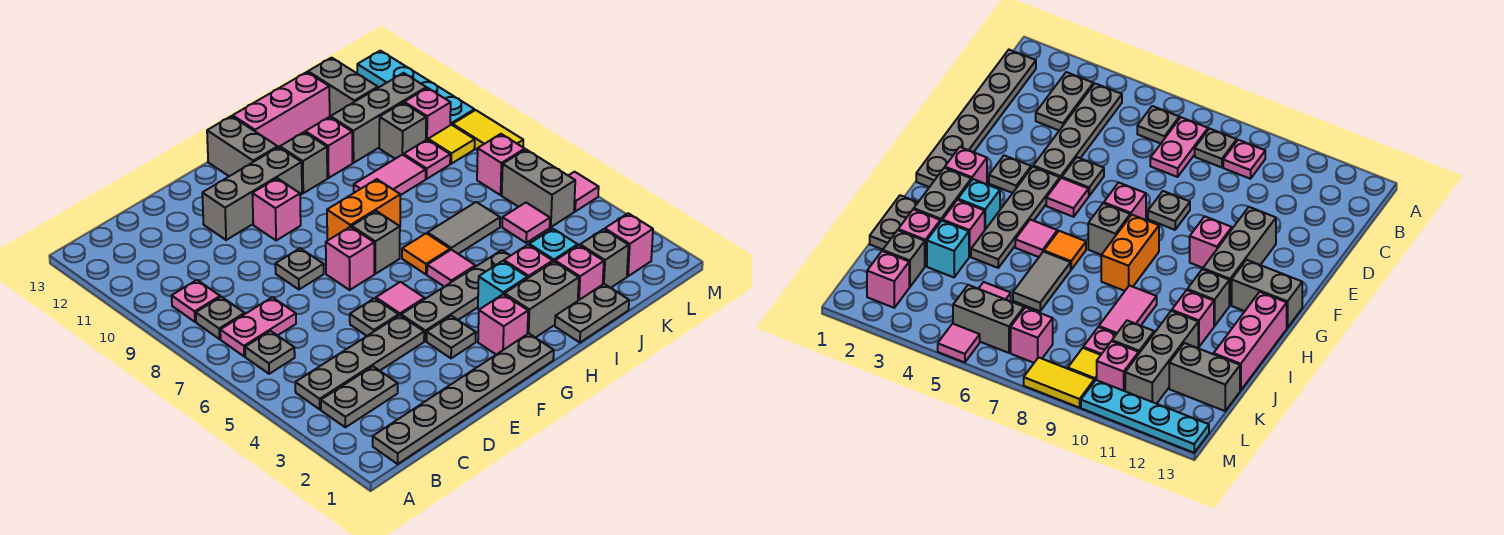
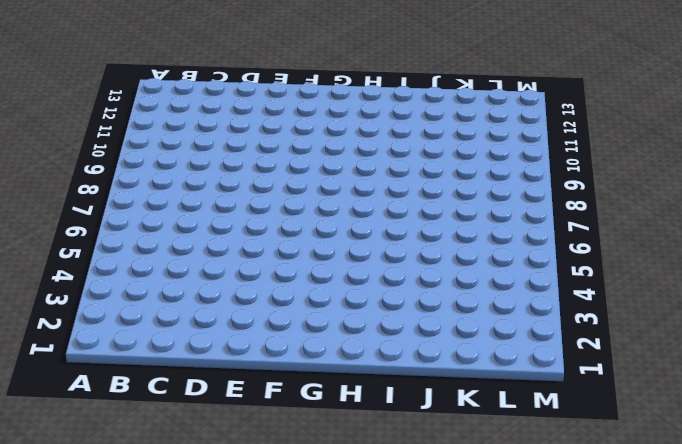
none -> grey 1x6 plate [373,333,554,464]
none -> grey 1x2 plate [321,366,398,427]
none -> grey 1x4 plate [295,315,424,409]
none -> grey 1x1 plate [245,331,295,374]

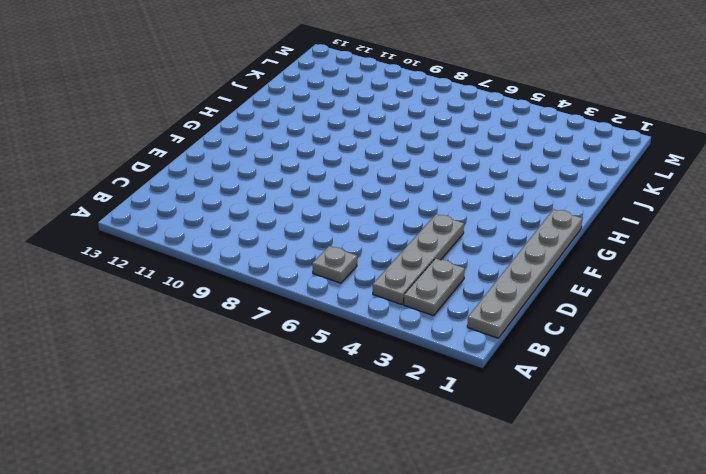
none -> pink 1x2 plate [220,297,296,356]
none -> grey 1x1 plate [196,297,245,339]
none -> pink 1x1 plate [172,280,220,322]
none -> grey 1x1 plate [350,298,399,336]

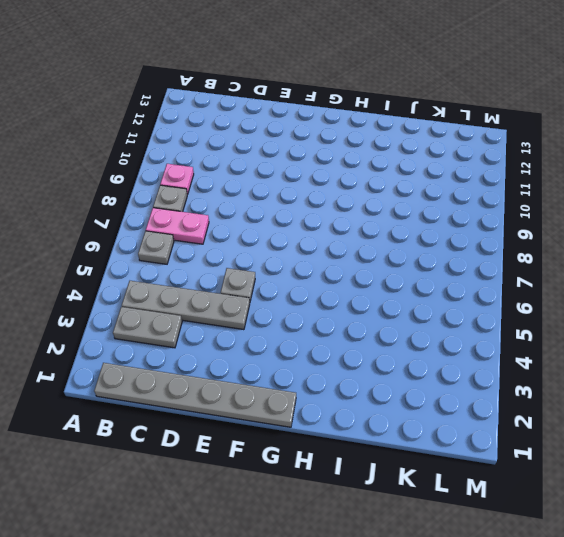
none -> grey 1x1 plate [275,248,324,289]
none -> grey 1x3 brick [202,147,302,240]
none -> grey 1x1 plate [427,316,476,358]
none -> grey 1x4 plate [401,250,510,341]

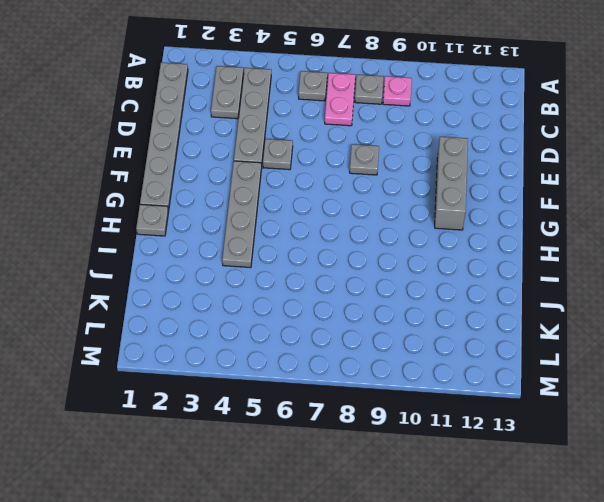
grey 1x1 plate [136,204,169,236] -> grey 1x1 plate moved to [427,316,476,358]
none -> pink 1x1 tile [376,282,425,316]
none -> pink 1x1 brick [326,227,374,290]
none -> pink 1x1 brick [252,178,301,241]
none -> pink 1x1 brick [478,294,528,355]

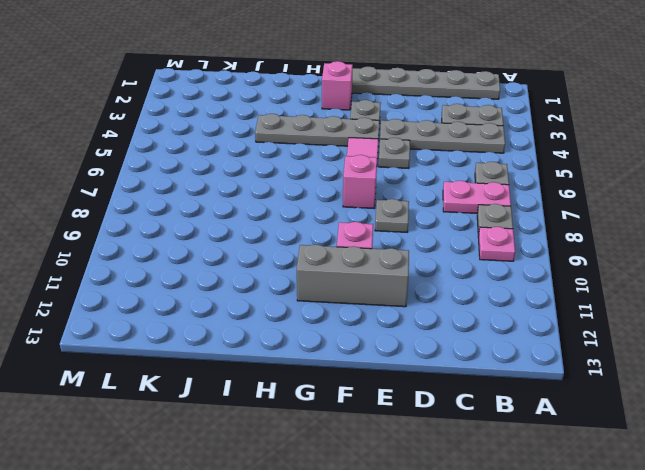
none -> grey 1x1 brick [352,211,400,274]
none -> orange 1x2 brick [327,179,400,241]
none -> grey 1x2 brick [207,116,278,176]
none -> grey 1x2 brick [504,262,579,338]

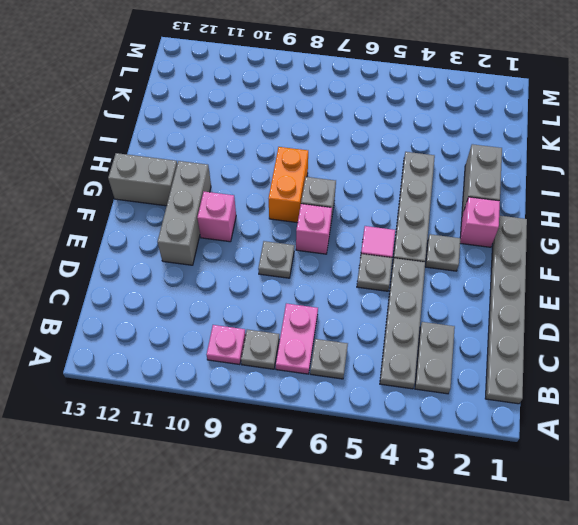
none -> cyan 1x1 brick [478,261,527,309]
none -> pink 1x1 tile [427,250,476,287]
none -> orange 1x1 tile [402,233,450,274]
none -> grey 1x1 brick [280,132,327,193]

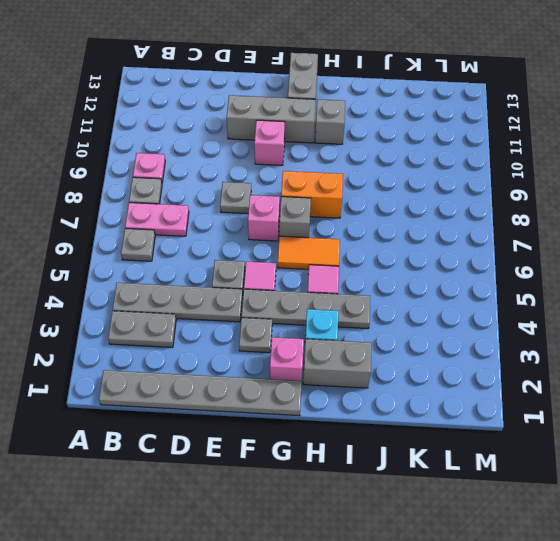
orange 1x2 tile [278,236,340,269] -> orange 1x1 tile [402,233,450,274]
none -> pink 1x3 brick [233,72,330,147]
none -> grey 1x2 plate [555,284,629,343]
none -> pink 1x1 brick [504,245,553,278]
none -> grey 1x2 tile [427,202,500,254]

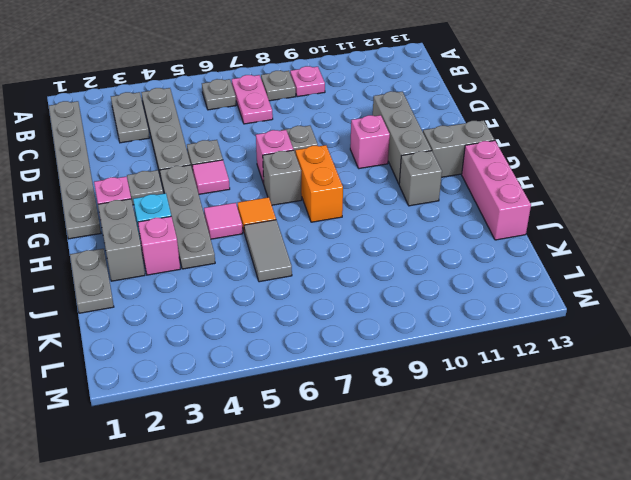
none -> pink 1x2 tile [354,155,426,195]
none -> pink 1x1 brick [305,117,352,178]
none -> pink 1x1 brick [555,245,604,301]
none -> cyan 1x1 brick [529,229,578,262]

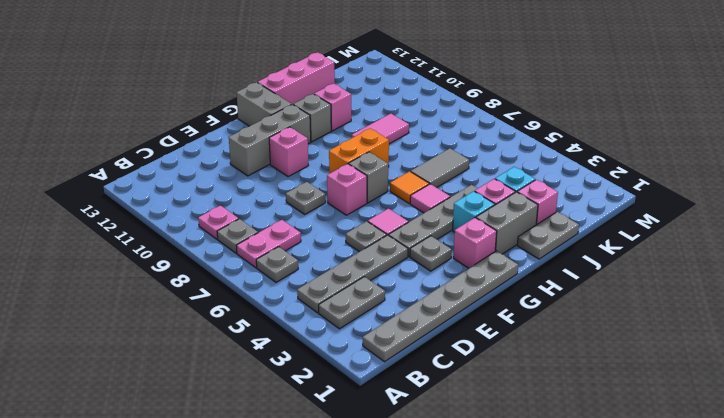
none -> grey 1x3 brick [330,73,426,163]
none -> grey 1x1 brick [580,229,629,288]
none -> pink 1x1 tile [502,203,550,243]
none -> pink 1x1 plate [404,140,450,179]

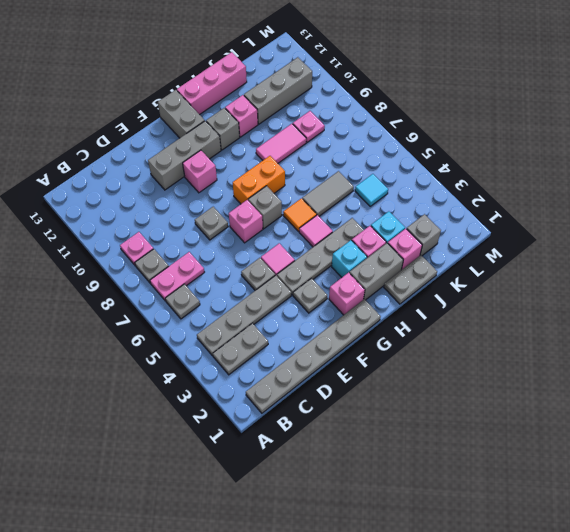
cyan 1x1 tile [355,174,388,206] -> pink 1x1 tile [502,203,550,243]
none -> grey 1x1 brick [379,103,426,159]
none -> grey 1x2 brick [308,58,378,117]
none -> pink 1x1 brick [605,213,653,276]
none -> grey 1x2 brick [502,150,575,227]

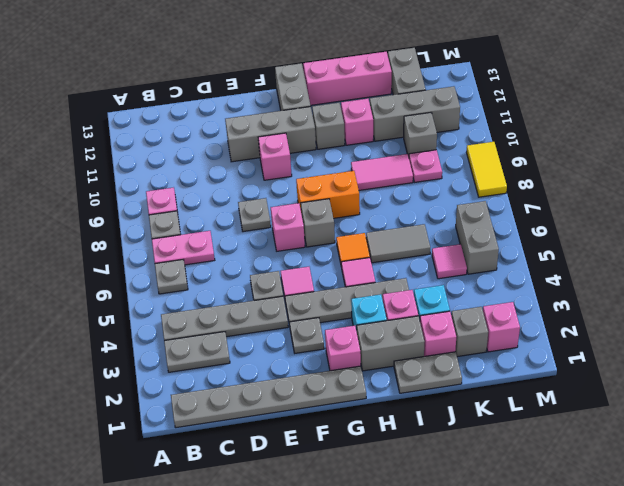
none -> pink 1x1 brick [477,134,525,195]
none -> yellow 1x1 tile [428,125,475,164]
none -> pink 1x1 brick [404,88,451,140]
none -> pink 1x1 tile [568,172,599,211]

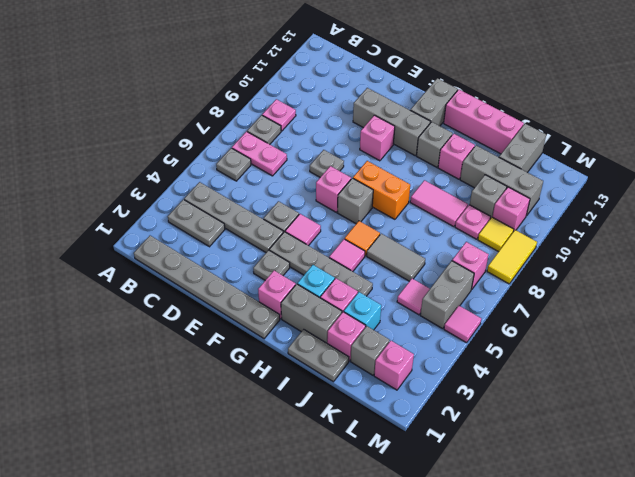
none -> cyan 1x4 plate [357,51,474,125]

